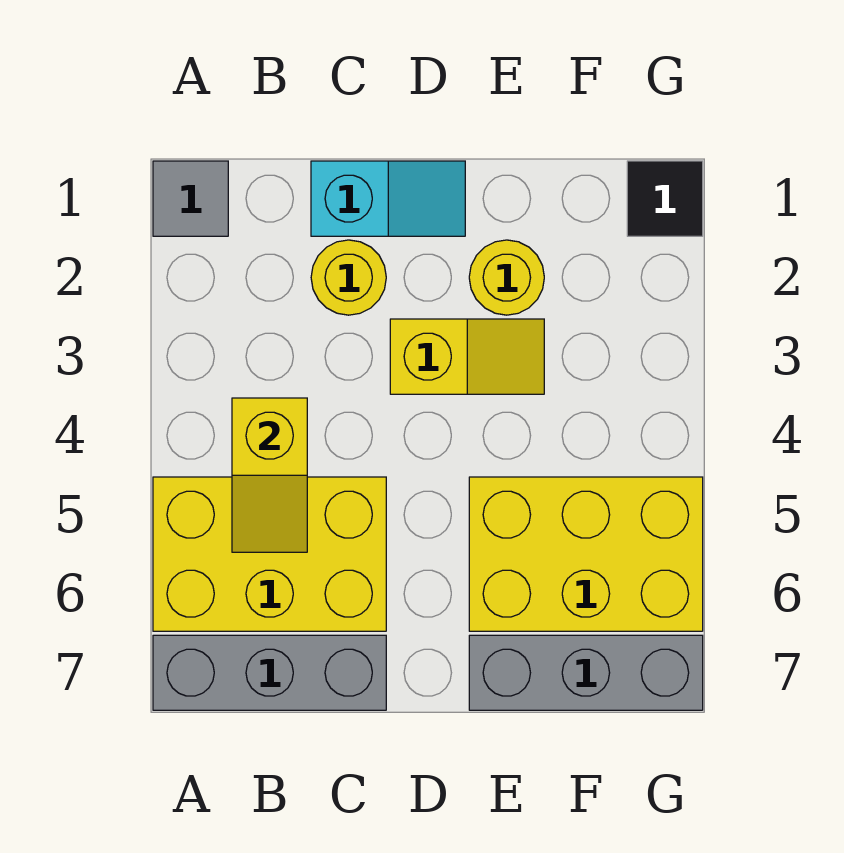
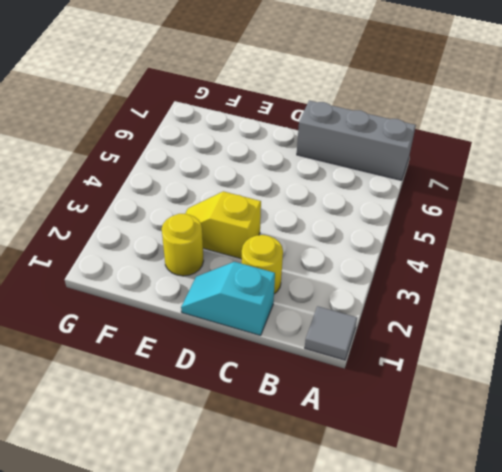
none -> yellow 2x3 brick [153,477,386,631]
none -> yellow 2x3 brick [469,477,703,631]

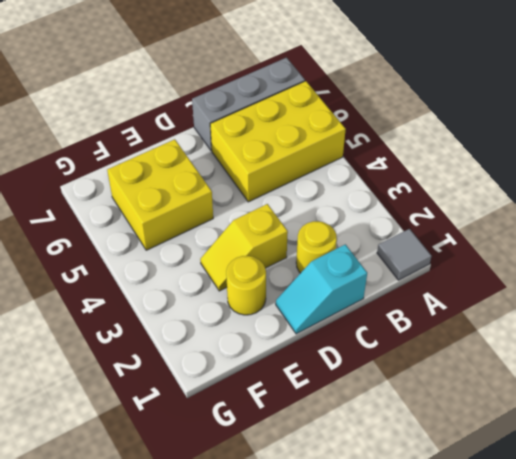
yellow 2x2 brick [107,139,213,250] -> yellow 2x3 brick [469,477,703,631]
none -> grey 1x3 brick [469,635,703,710]
none -> black 1x1 tile [627,161,703,236]

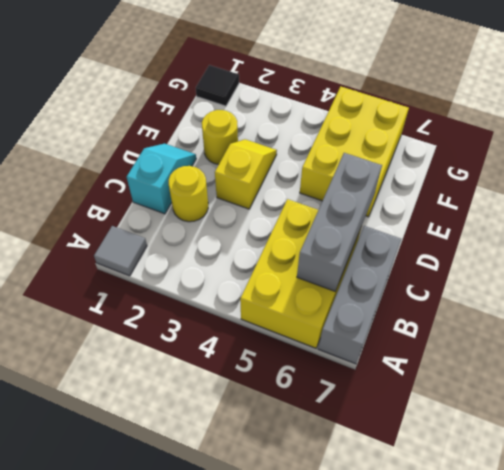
grey 1x3 brick [297,153,382,291] -> grey 1x3 brick moved to [469,635,703,710]
none -> yellow 1x2 slope [232,398,307,552]

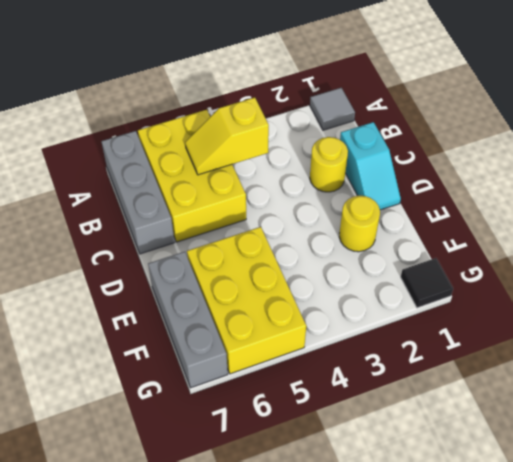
none -> yellow 1x2 slope [390,319,544,394]

